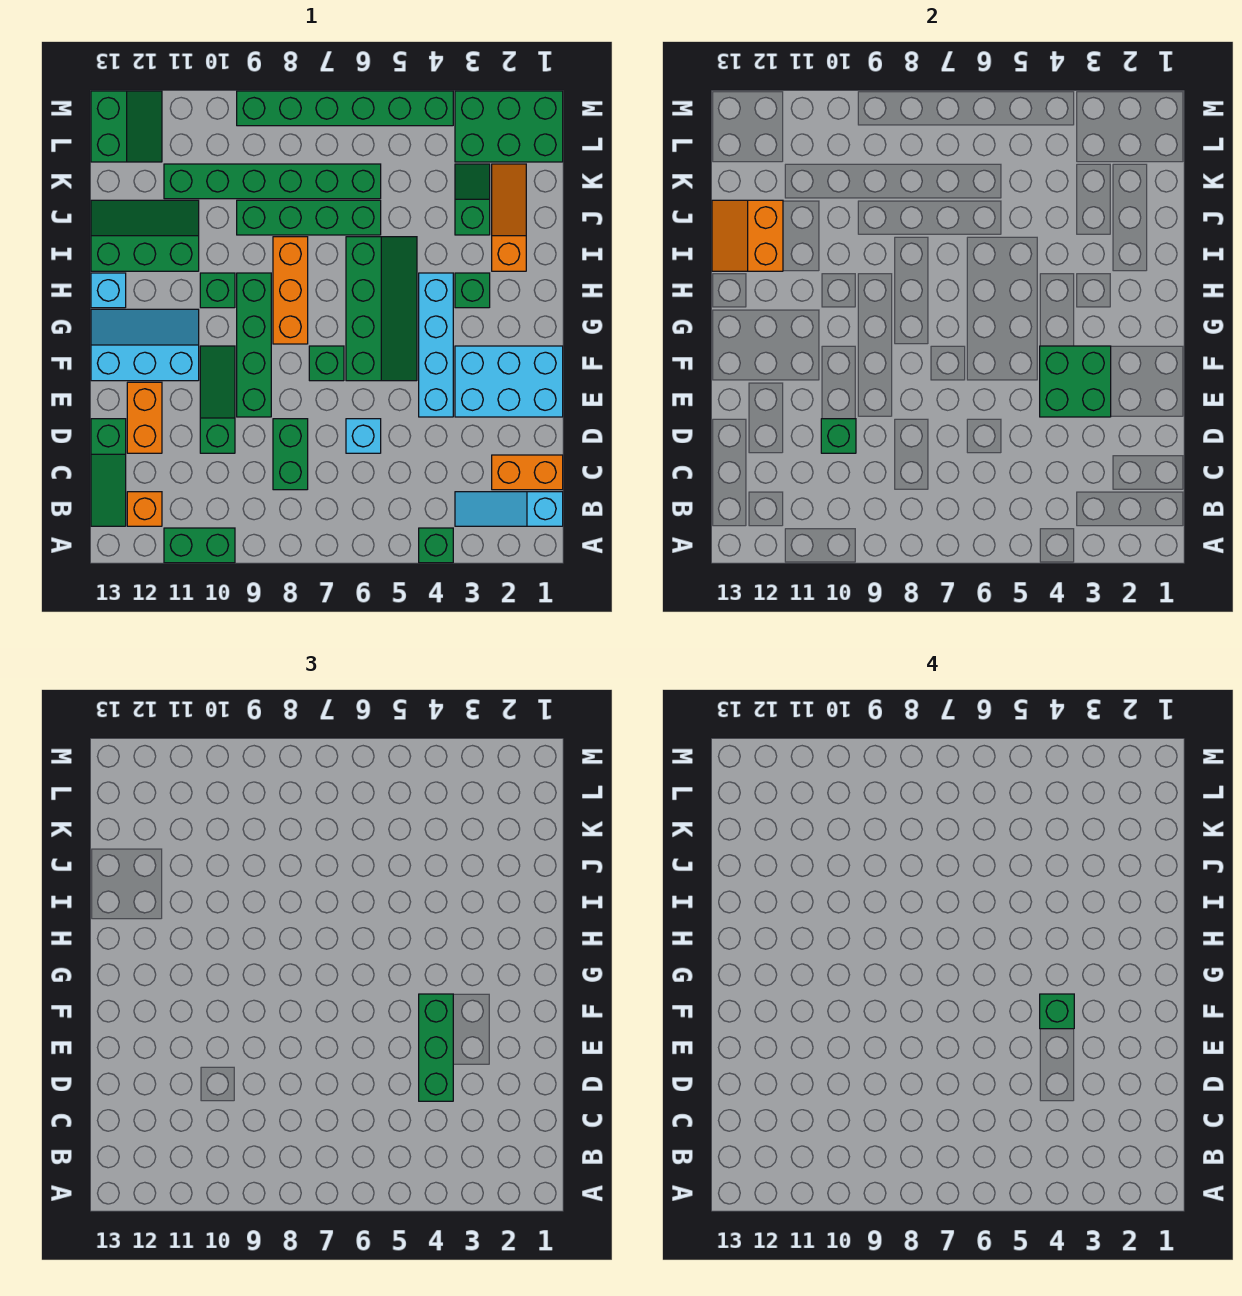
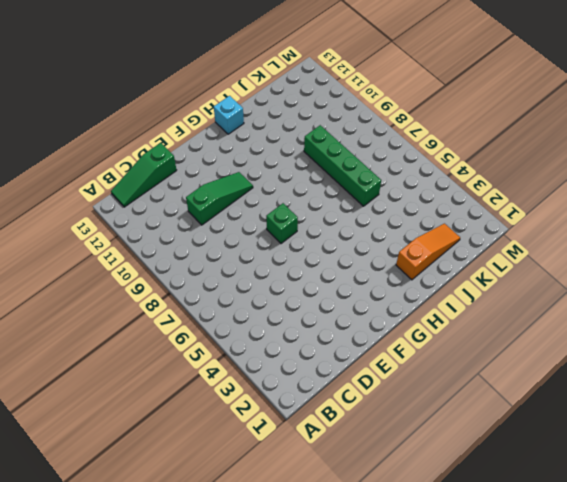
none -> green 1x1 brick [419,528,453,563]
none -> green 1x2 brick [164,528,235,563]
none -> cyan 1x3 slope [455,492,563,526]
none -> orange 1x1 brick [127,492,162,526]

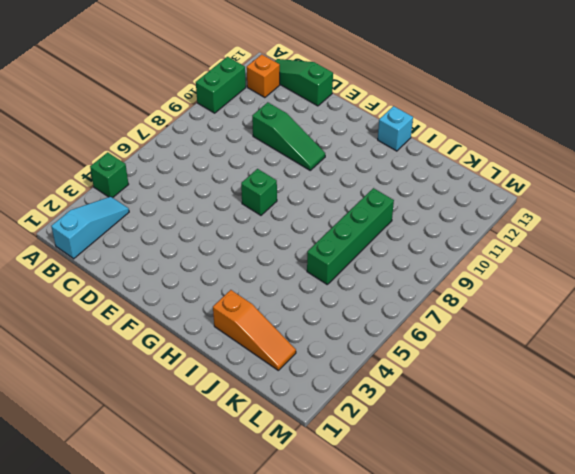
none -> orange 1x2 brick [492,455,563,490]
none -> green 1x2 brick [273,419,308,490]
none -> cyan 1x1 brick [346,419,381,453]
none -> orange 1x2 brick [127,382,162,453]

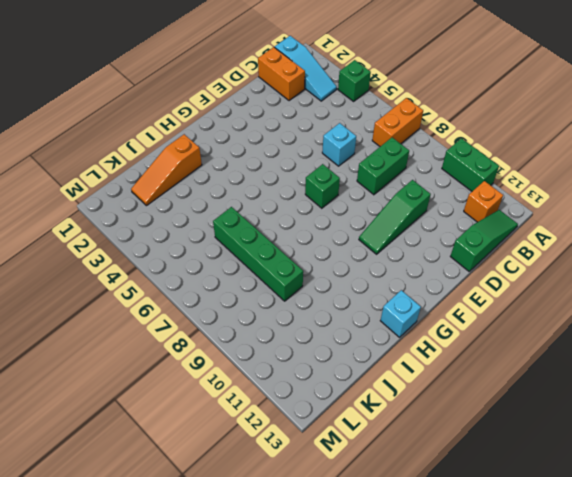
orange 1x2 brick [372,98,423,146] -> orange 1x2 brick moved to [127,382,162,453]
none -> cyan 2x3 brick [455,346,563,417]
none -> cyan 1x4 brick [419,273,453,417]
none -> green 1x4 brick [237,273,271,417]
none -> green 2x4 slope [346,237,417,381]

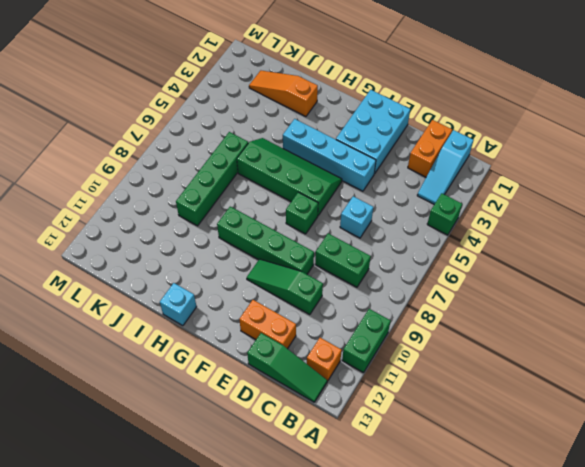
none -> cyan 2x3 slope [91,309,199,381]
none -> orange 1x3 brick [273,237,308,344]
none -> green 1x1 brick [455,273,490,308]
none -> green 1x1 brick [200,273,235,308]

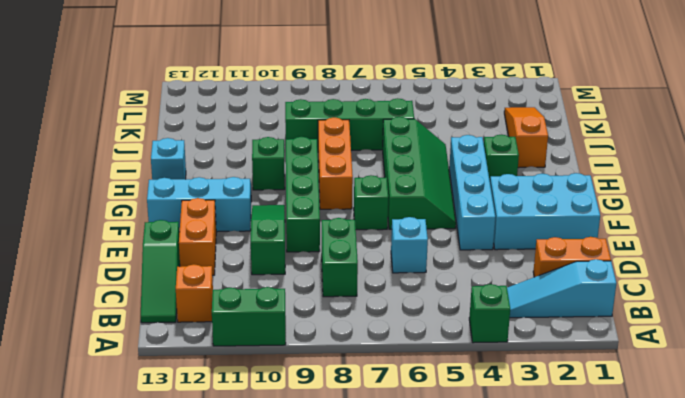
none -> green 2x3 slope [91,200,199,271]
none -> green 1x2 slope [455,164,490,235]
none -> green 1x6 brick [164,164,381,199]
none -> green 2x3 brick [455,91,563,162]

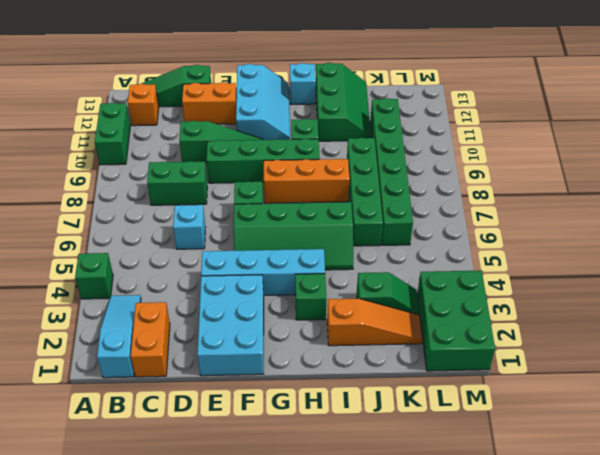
none -> green 2x2 slope [91,91,162,162]
none -> green 1x6 brick [237,91,453,126]
none -> green 1x1 brick [821,419,856,453]
none -> green 2x2 brick [1040,346,1111,417]

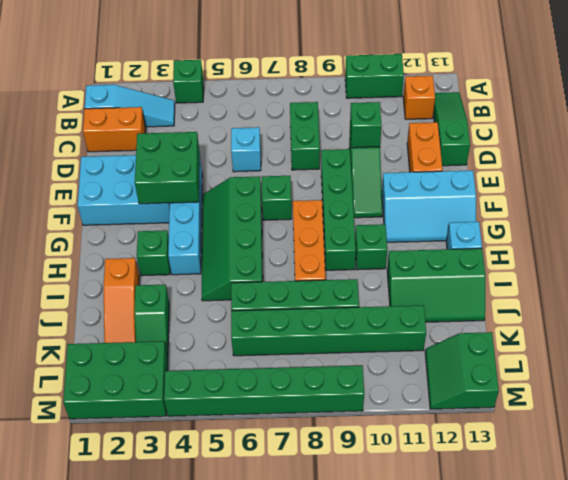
none -> orange 2x2 slope [712,200,783,271]
none -> green 1x3 brick [419,994,453,1101]
none -> green 1x1 brick [1040,994,1074,1029]

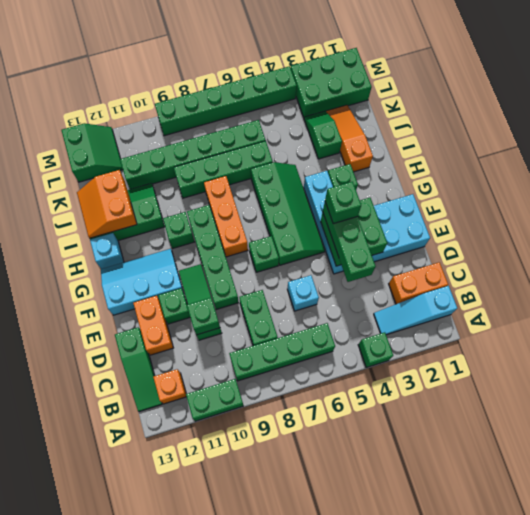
green 1x4 brick [229,323,335,381] -> none
green 1x1 brick [158,288,190,324] -> none

